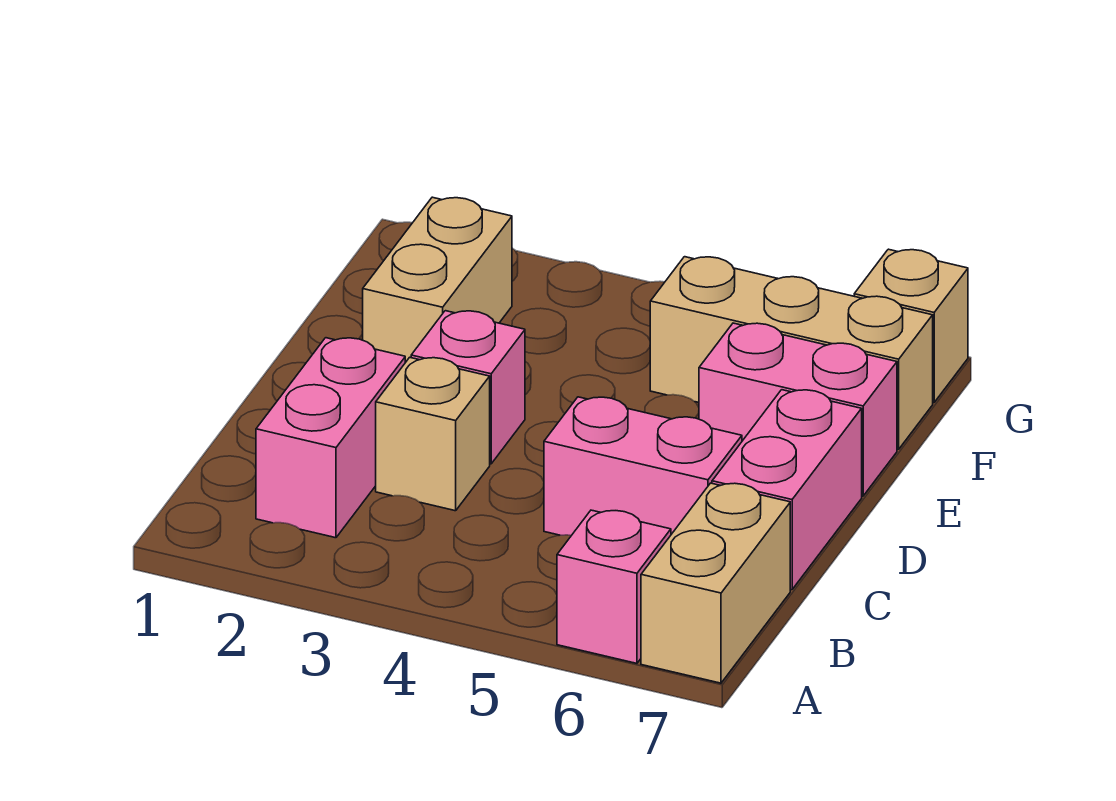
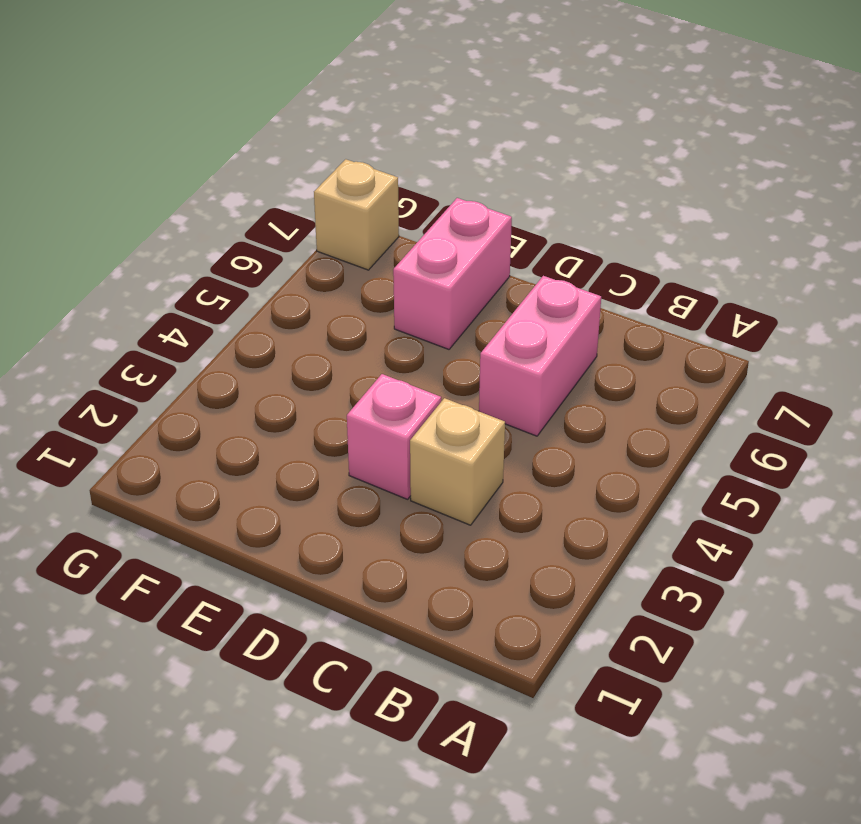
none -> pink 1x1 brick [557,510,671,663]
none -> tan 1x2 brick [641,483,790,683]

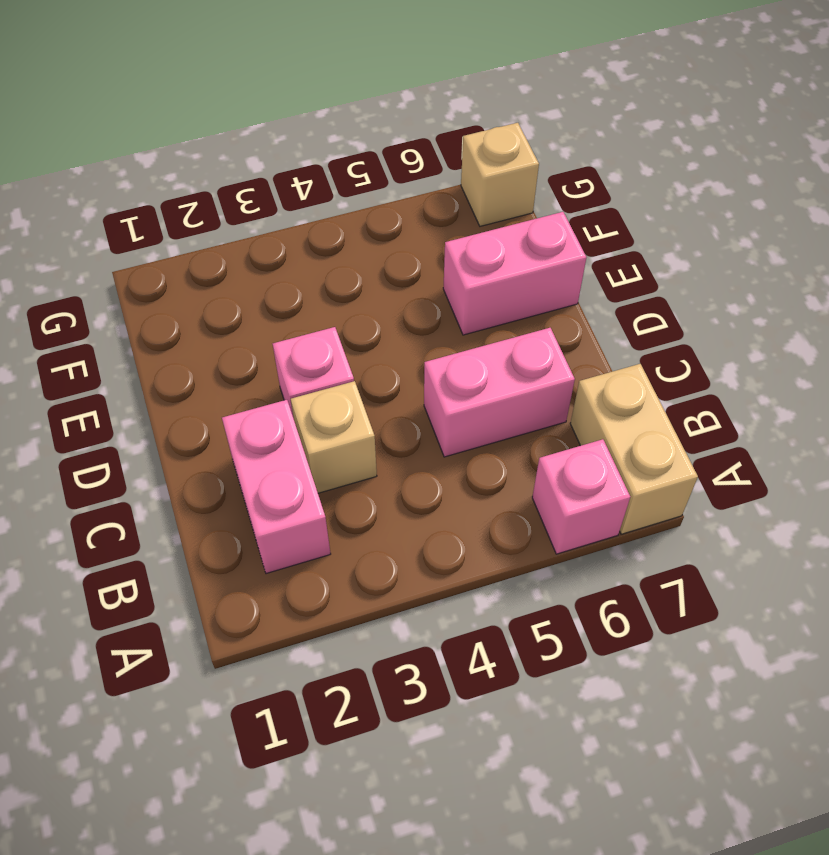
none -> pink 1x2 brick [712,390,862,590]
none -> tan 1x2 brick [363,197,512,363]

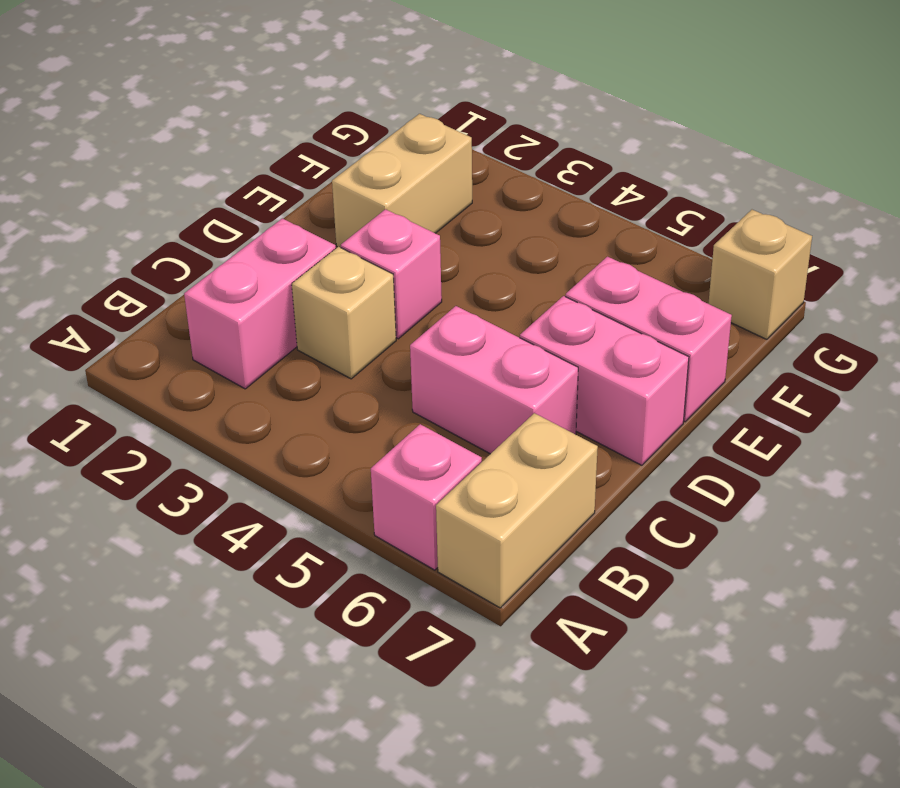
pink 1x2 brick [520,296,689,465] -> pink 1x2 brick turned to [712,390,862,590]
none -> tan 1x3 brick [650,257,933,449]

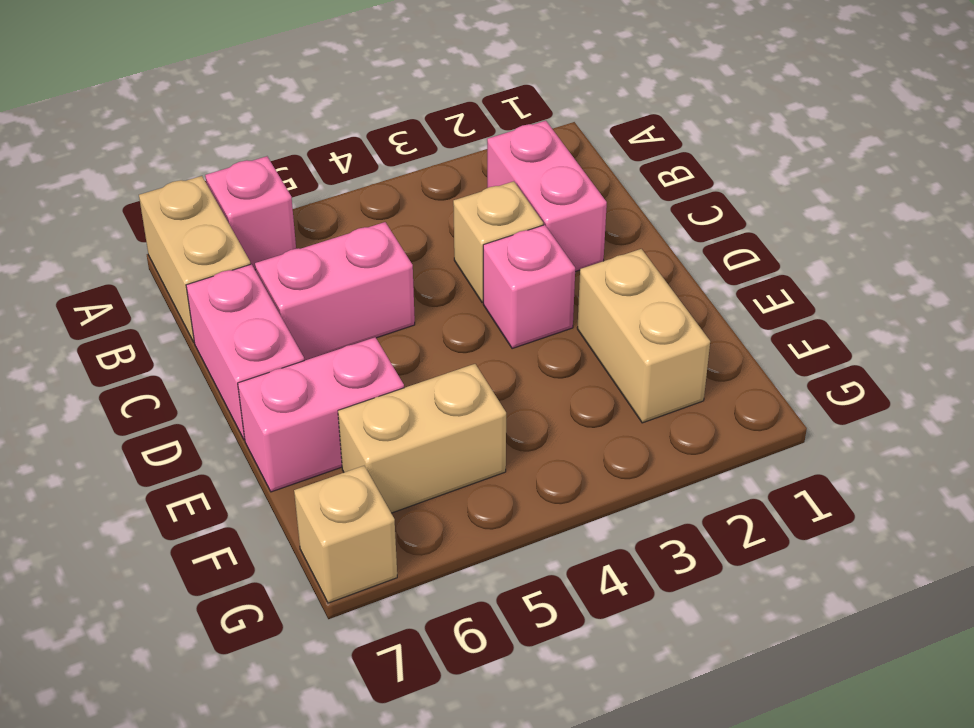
tan 1x2 brick [338,364,506,513] -> tan 1x3 brick [650,257,933,449]

